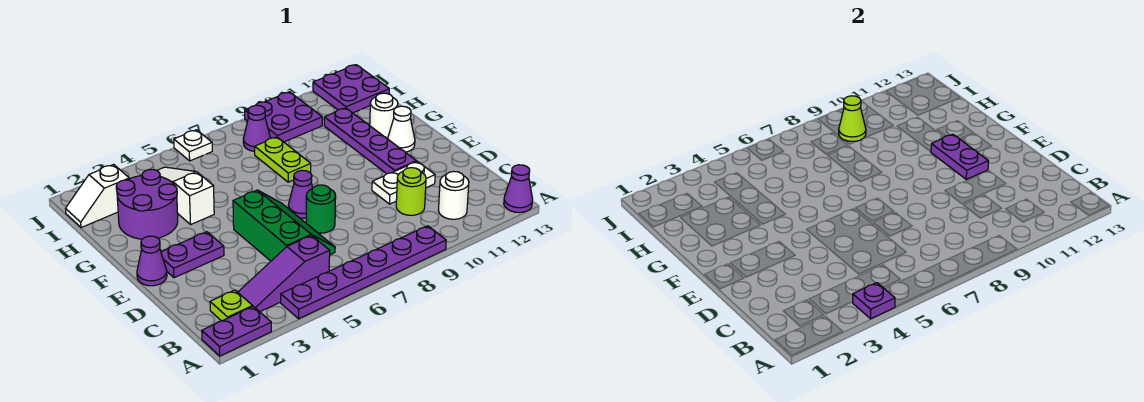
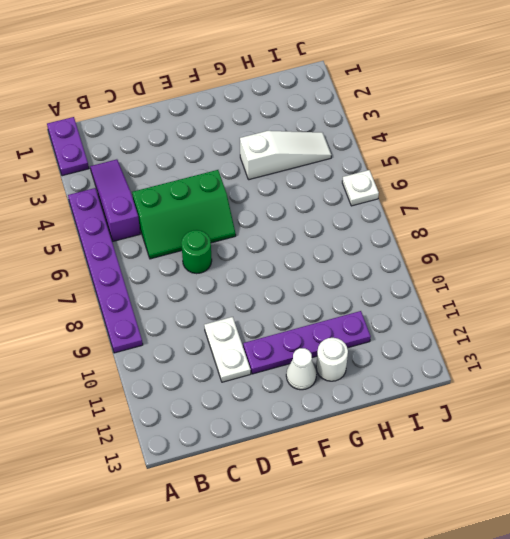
none -> purple 1x1 cone [504,165,533,213]
none -> lime 1x1 plate [210,290,253,321]
none -> white 1x1 round brick [438,171,469,219]

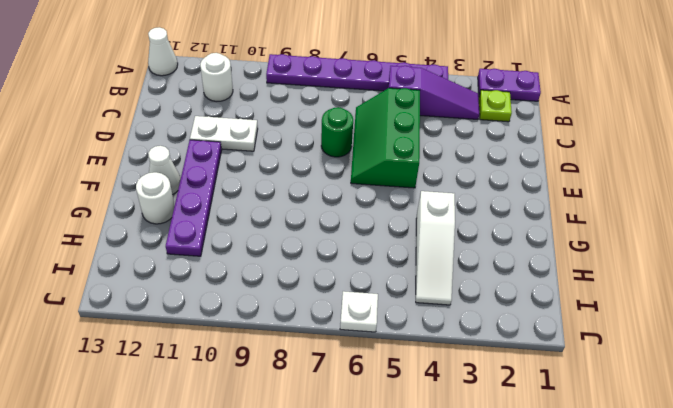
white 1x1 cone [148,27,178,76] -> purple 1x1 cone [504,165,533,213]
none -> lime 1x1 round brick [396,168,426,215]
none -> purple 1x1 cone [137,236,167,286]
none -> purple 1x2 plate [161,232,224,278]

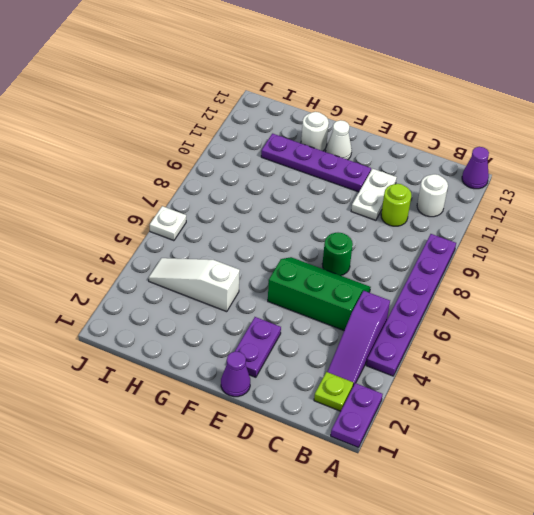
none -> purple 1x1 cone [288,171,313,218]
none -> purple 2x2 round brick [116,169,178,239]
none -> lime 1x2 plate [255,137,311,182]

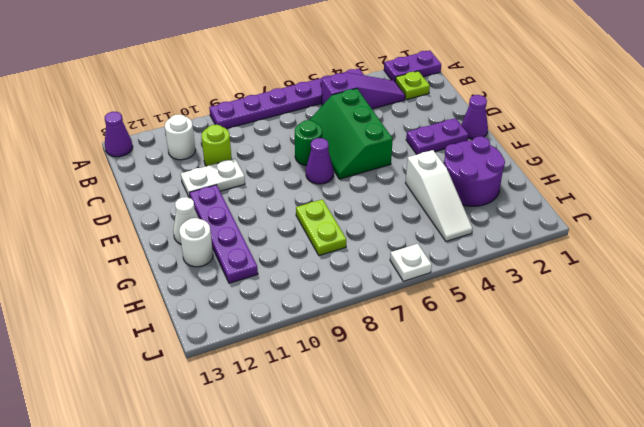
none -> white 1x2 slope [66,164,129,228]
none -> purple 1x1 cone [243,105,270,151]
none -> purple 2x2 plate [245,92,322,142]

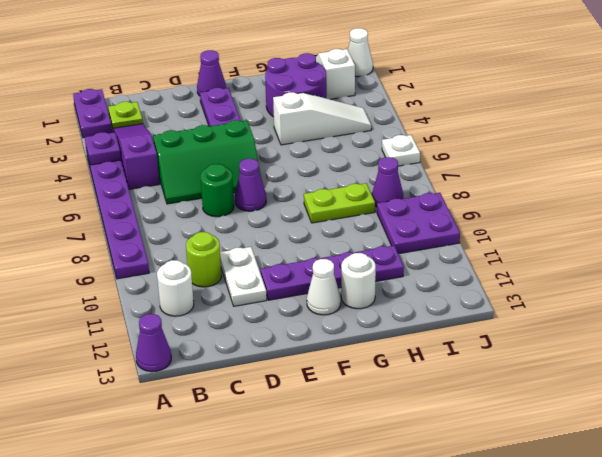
white 1x1 cone [348,28,373,77] -> none
none -> purple 2x2 plate [313,65,389,113]
none -> purple 1x2 plate [931,134,988,179]
none -> lime 1x1 cone [839,96,866,141]

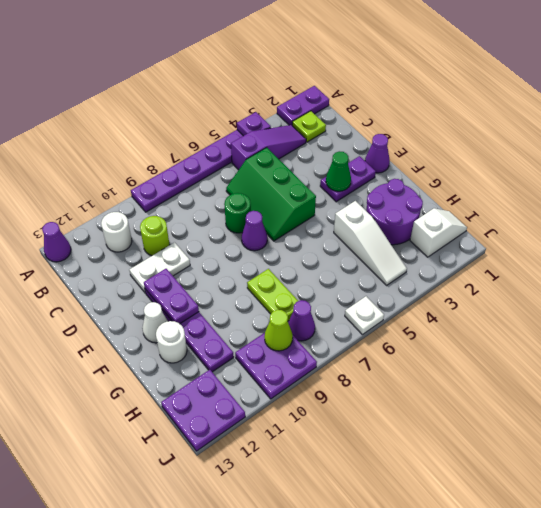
green 1x1 cone [326,151,351,191] -> none

